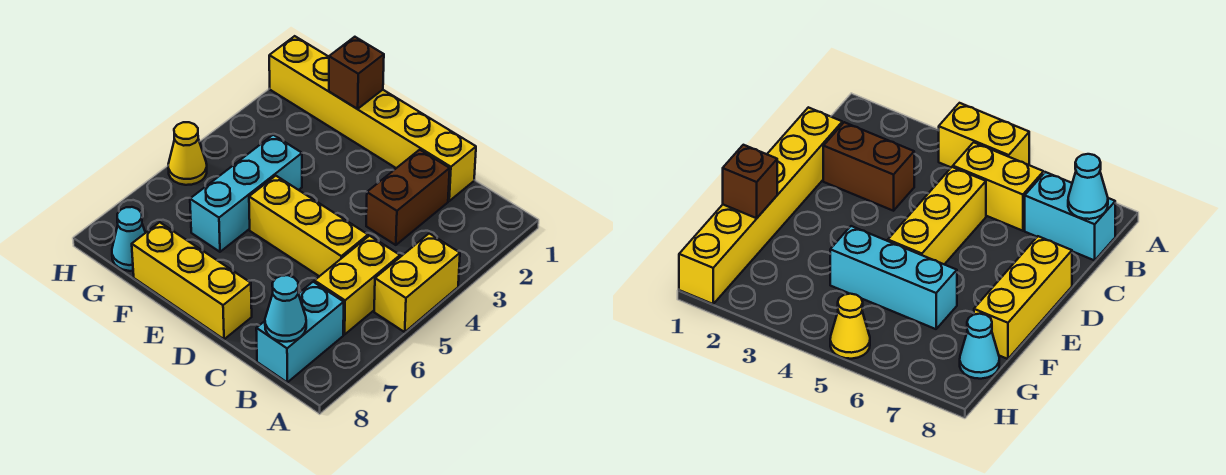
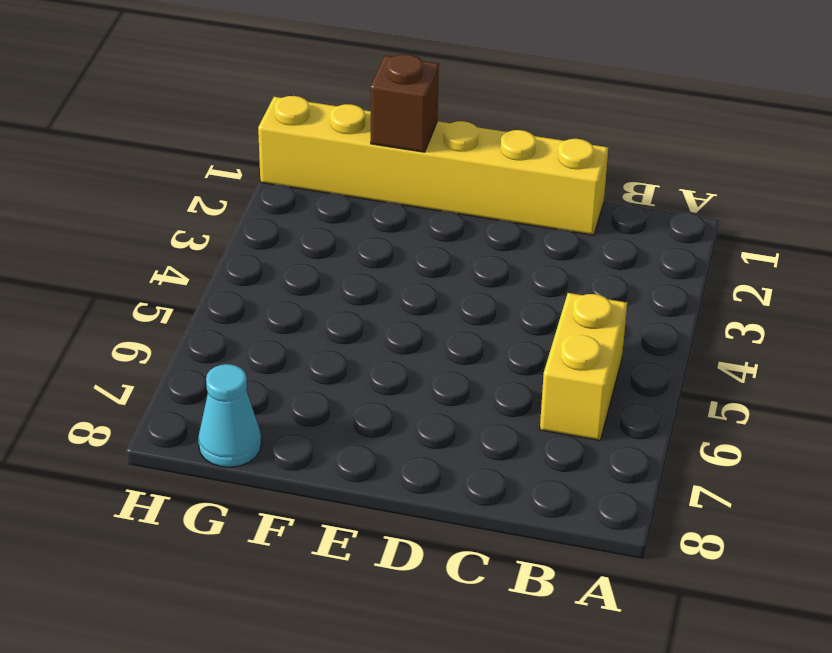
none -> yellow 1x2 brick [374,233,460,332]
none -> cyan 1x2 brick [256,282,344,382]
none -> brown 1x2 brick [366,150,450,245]

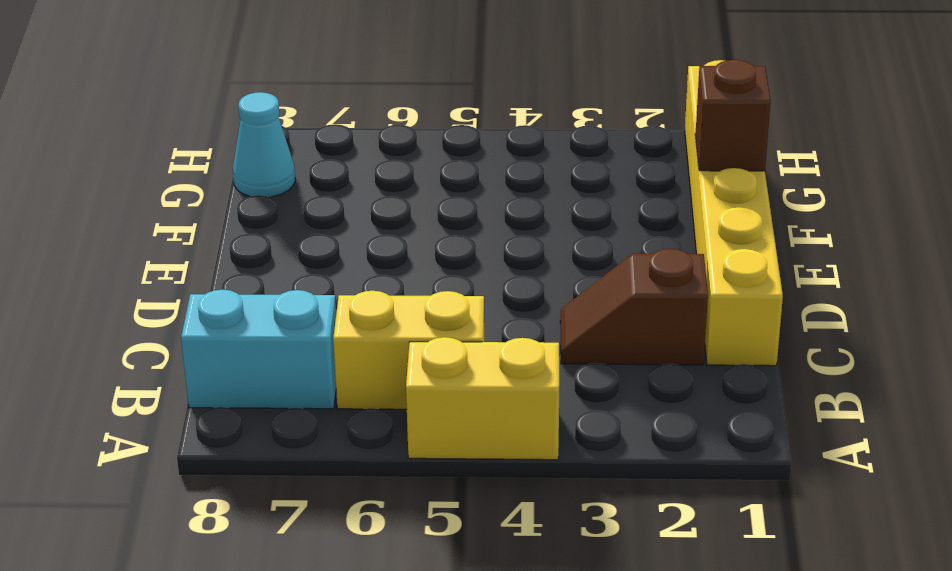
brown 1x2 slope [560,249,708,365] -> brown 1x2 brick [366,150,450,245]
none -> yellow 1x3 brick [249,176,368,276]
none -> yellow 1x3 brick [132,222,252,339]
none -> cyan 1x3 brick [190,135,302,252]

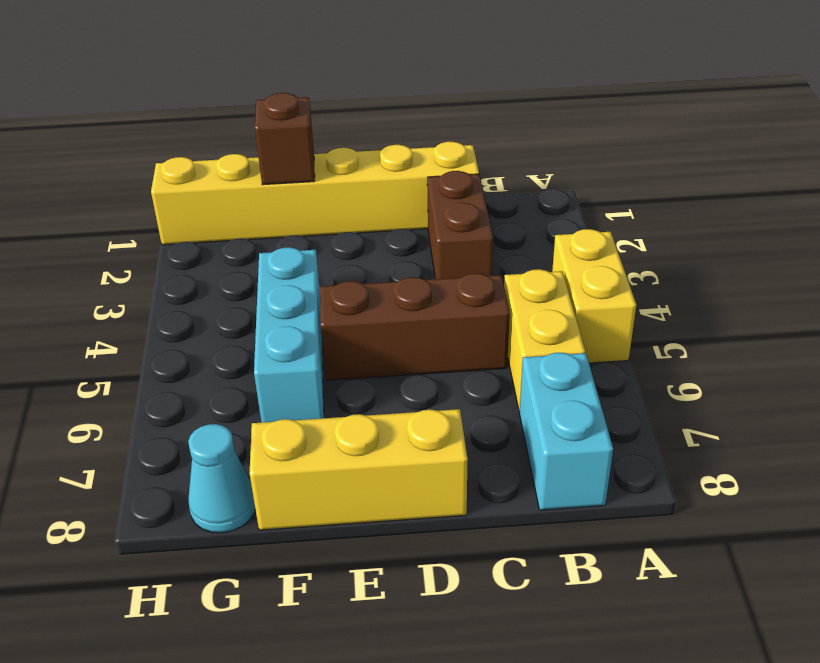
brown 1x3 brick [320,273,510,380] -> yellow 1x3 brick [249,176,368,276]
none -> yellow 1x1 cone [168,122,207,185]
none -> cyan 1x1 cone [265,275,306,342]

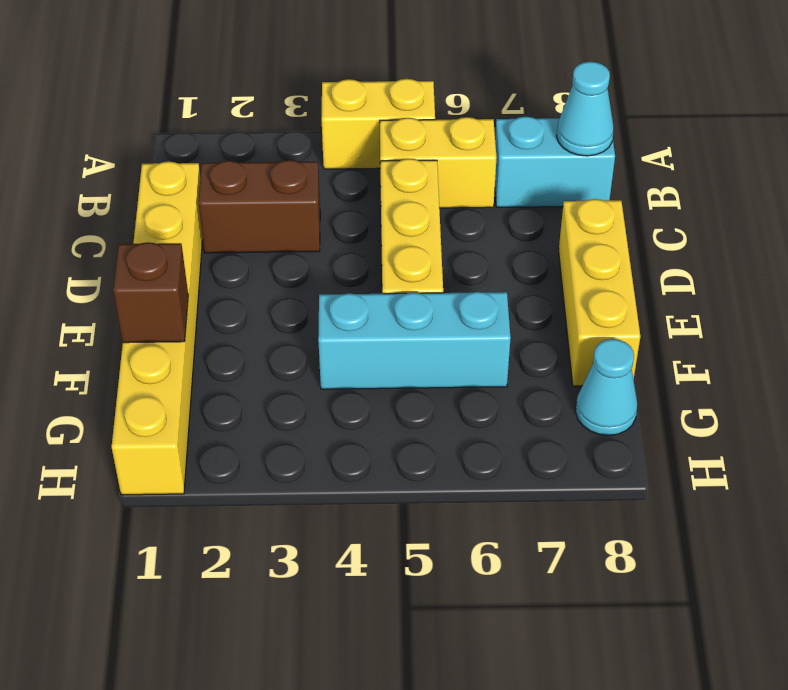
none -> yellow 1x1 cone [168,122,207,185]

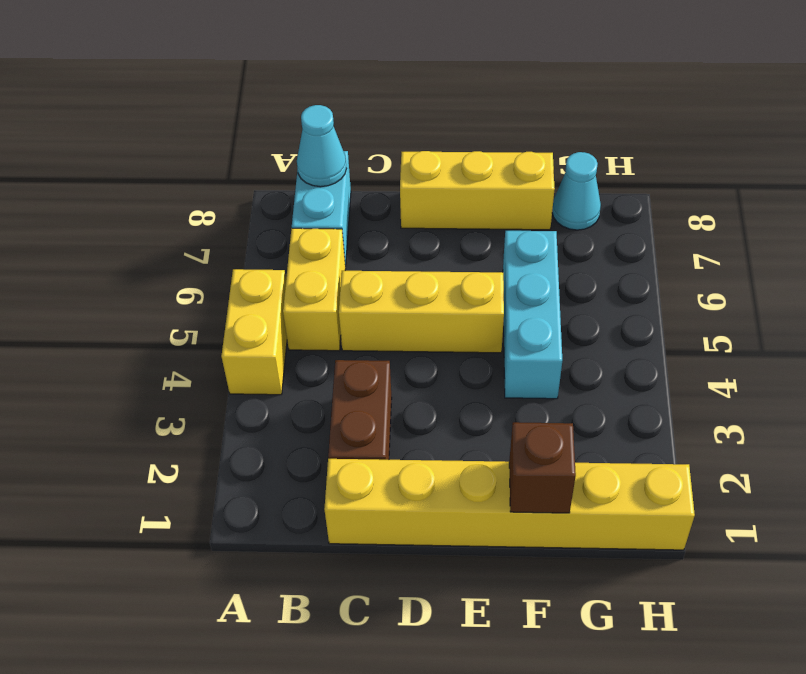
none -> yellow 1x1 cone [168,122,207,185]

